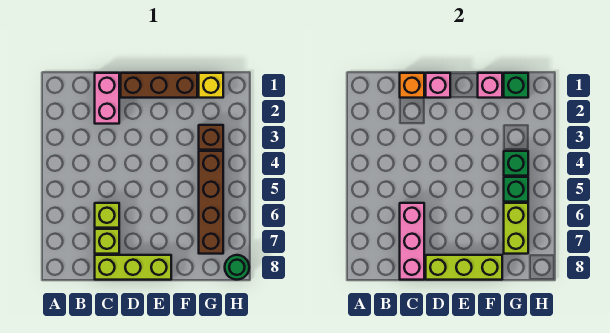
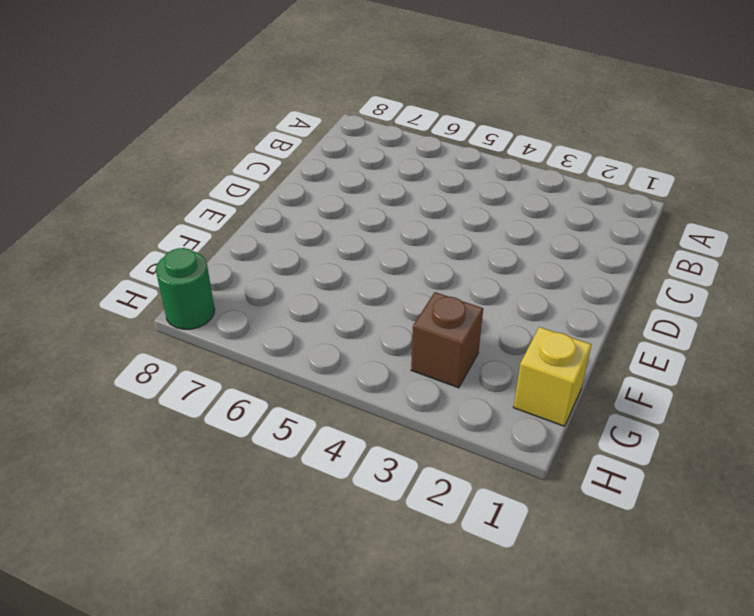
none -> pink 1x2 brick [95,73,119,124]
none -> lime 1x1 brick [95,203,119,228]
none -> lime 1x1 brick [95,229,119,254]

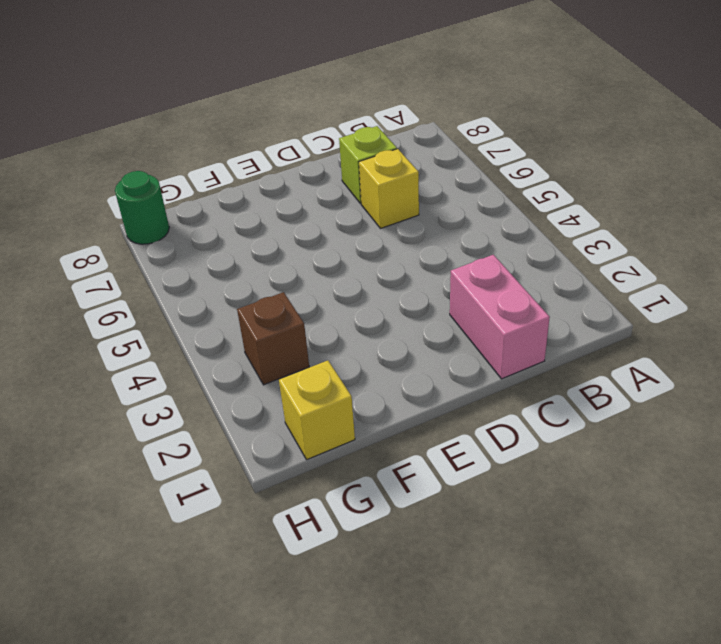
yellow 1x1 brick [359,149,419,228] -> lime 1x1 brick [95,203,119,228]
none -> lime 1x3 brick [95,255,171,280]
none -> brown 1x3 brick [121,73,197,98]
none -> brown 1x4 brick [199,151,223,254]

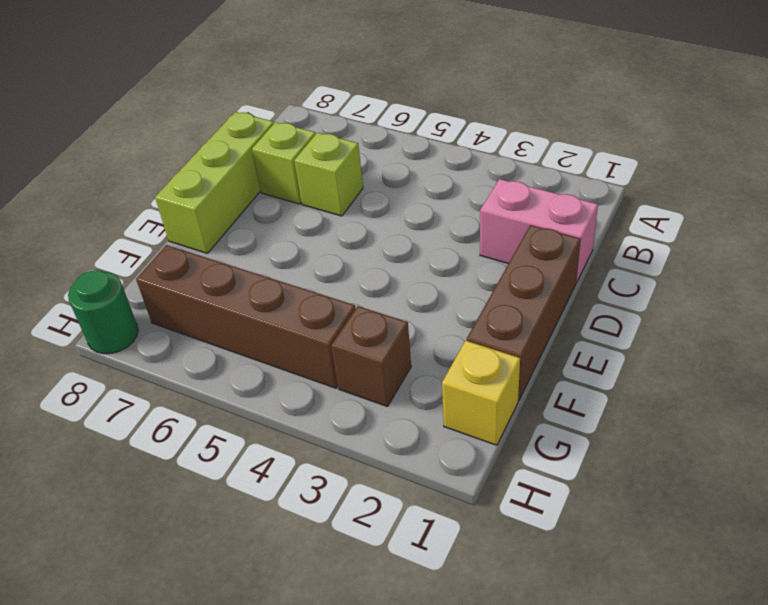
none -> orange 1x1 brick [400,73,424,98]
none -> pink 1x3 brick [400,203,424,280]
none -> pink 1x1 brick [426,73,450,98]

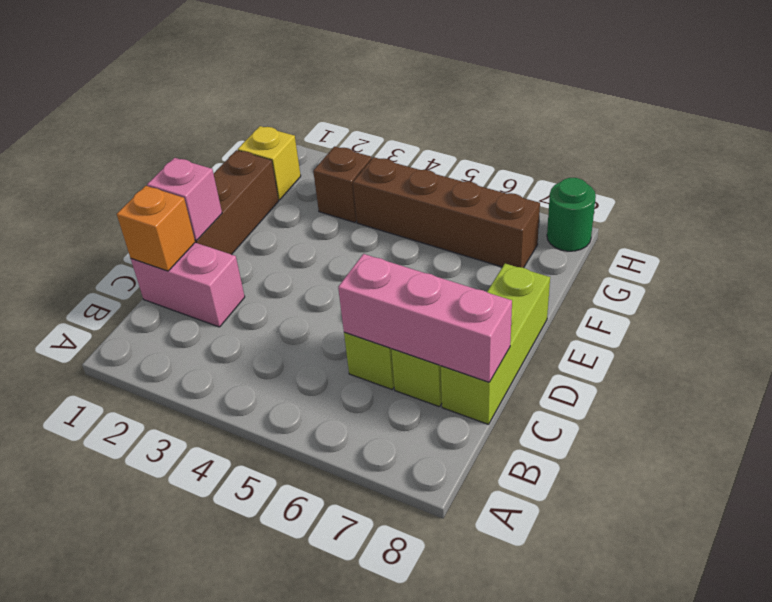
none -> lime 1x3 brick [426,255,502,280]
none -> pink 1x1 brick [478,73,502,98]
none -> green 1x1 brick [504,73,528,98]

